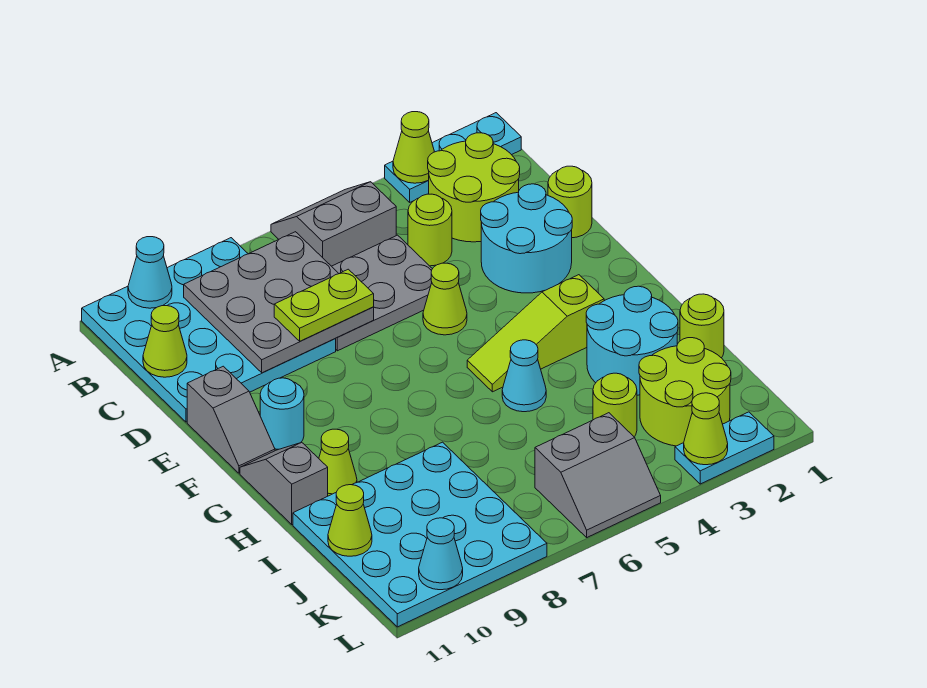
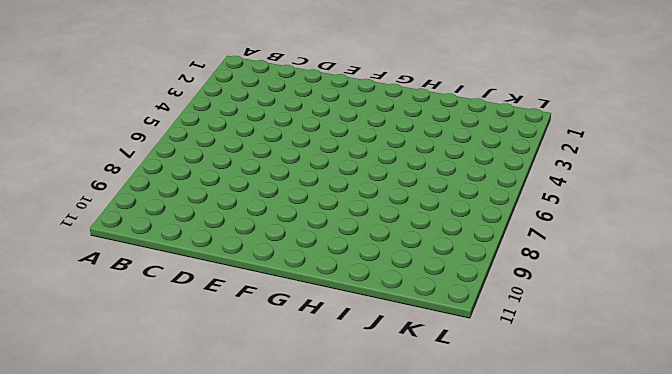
none -> cyan 1x3 plate [385,113,521,202]
none -> grey 2x2 slope [271,182,396,266]
none -> cyan 4x4 plate [82,238,336,422]
none -> lime 2x2 round brick [428,133,520,242]

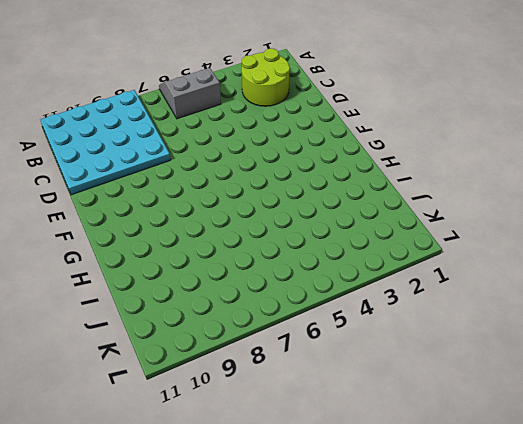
none -> cyan 1x3 plate [385,113,521,202]
none -> lime 1x1 round brick [408,194,452,266]
none -> grey 2x3 plate [332,235,432,351]
none -> lime 1x1 round brick [548,166,592,238]

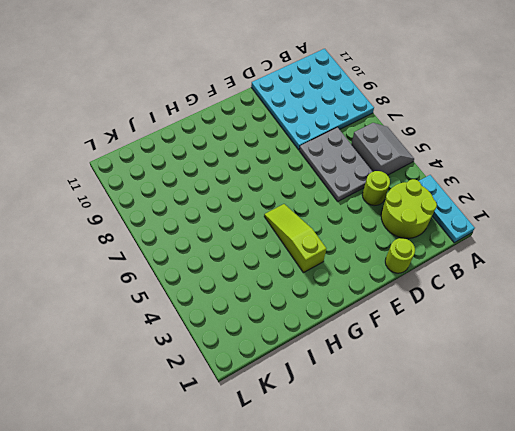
none -> cyan 2x2 round brick [481,184,572,293]
none -> lime 1x1 cone [423,263,467,335]
none -> grey 1x2 slope [187,366,275,473]
none -> cyan 1x1 round brick [260,378,304,449]

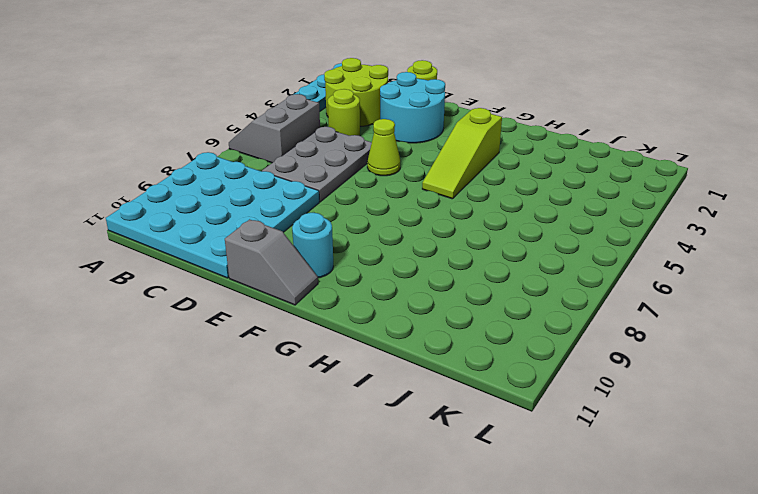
none -> grey 1x2 slope [240,442,328,524]
none -> cyan 2x2 round brick [586,286,678,395]
none -> cyan 1x1 cone [502,340,546,412]
none -> lime 1x1 cone [319,429,357,496]

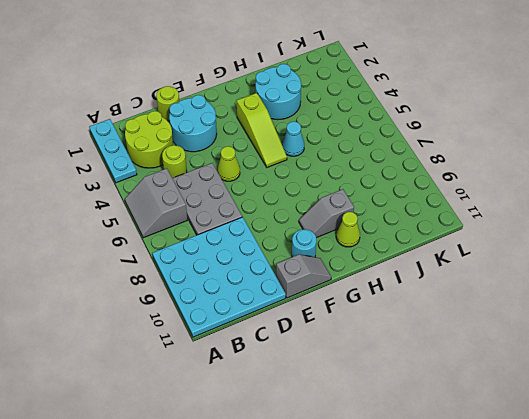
grey 1x2 slope [299,189,354,238] -> grey 1x2 slope moved to [240,442,328,524]
none -> lime 1x1 round brick [680,294,724,358]
none -> cyan 4x4 plate [293,442,547,627]
none -> lime 2x2 round brick [639,338,731,446]
none -> lime 1x1 round brick [593,373,637,437]

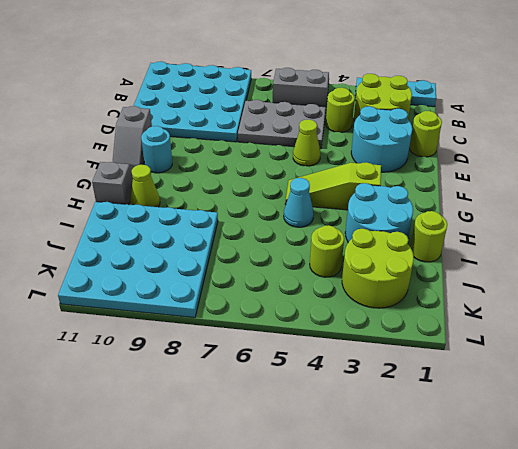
none -> grey 2x2 slope [535,413,661,537]
none -> cyan 1x2 plate [675,412,774,484]
none -> lime 1x1 cone [393,112,434,183]
none -> cyan 1x1 cone [128,237,172,308]

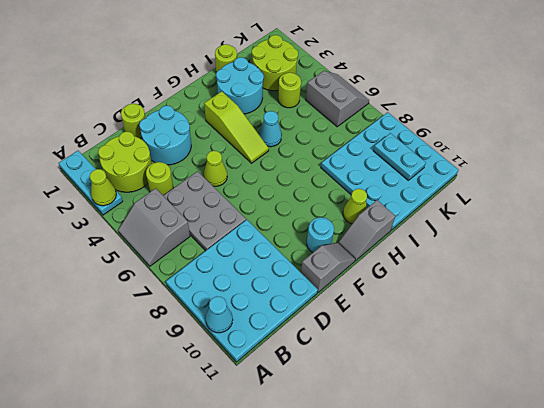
cyan 1x2 plate [373,133,426,180] -> cyan 1x2 plate moved to [675,412,774,484]
none -> grey 3x3 plate [184,232,374,373]
none -> lime 1x1 cone [143,306,187,377]
none -> lime 1x1 cone [328,485,372,556]
none -> lime 1x1 cone [684,393,728,465]

